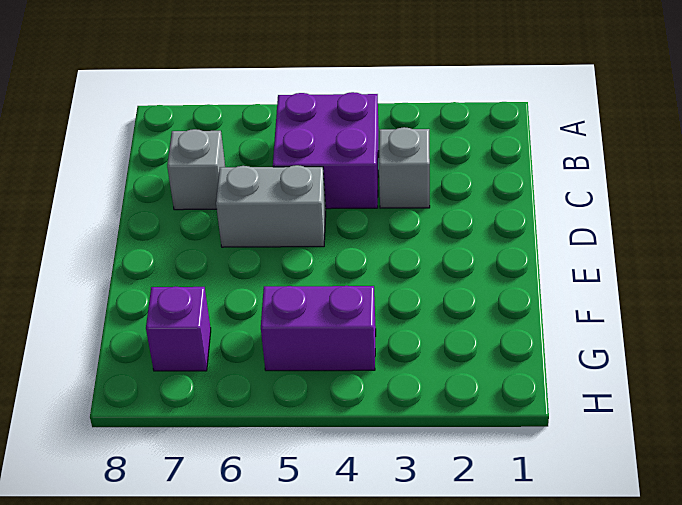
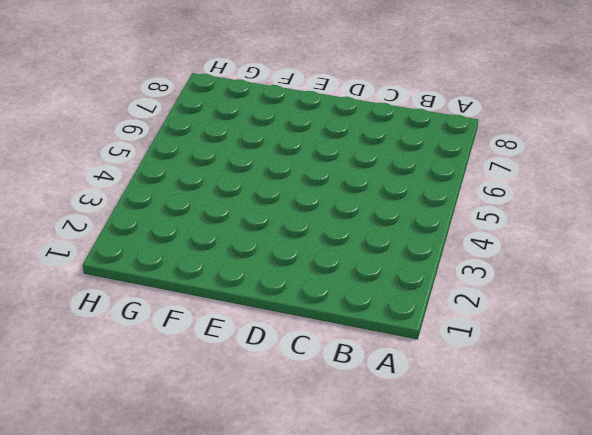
none -> purple 2x2 brick [273,92,379,209]
none -> grey 1x1 brick [379,127,430,208]

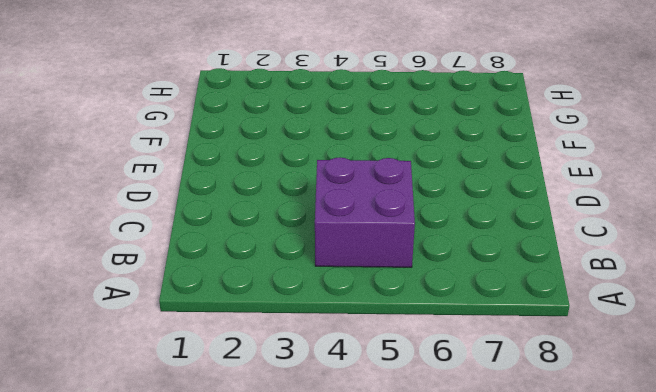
none -> grey 1x1 brick [379,127,430,208]
none -> grey 1x1 brick [167,129,225,210]

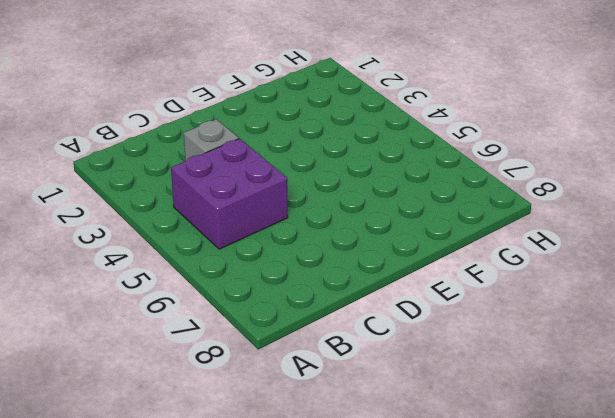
none -> grey 1x1 brick [167,129,225,210]
none -> grey 1x2 brick [216,165,326,247]

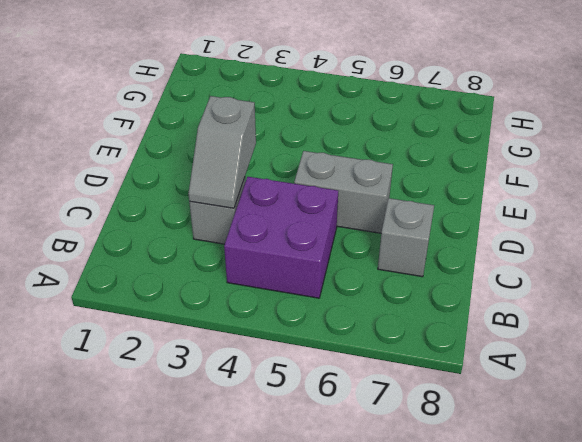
grey 1x2 slope [188,96,256,208] -> none
none -> purple 1x2 brick [261,286,376,371]
none -> purple 1x1 brick [146,286,211,371]

